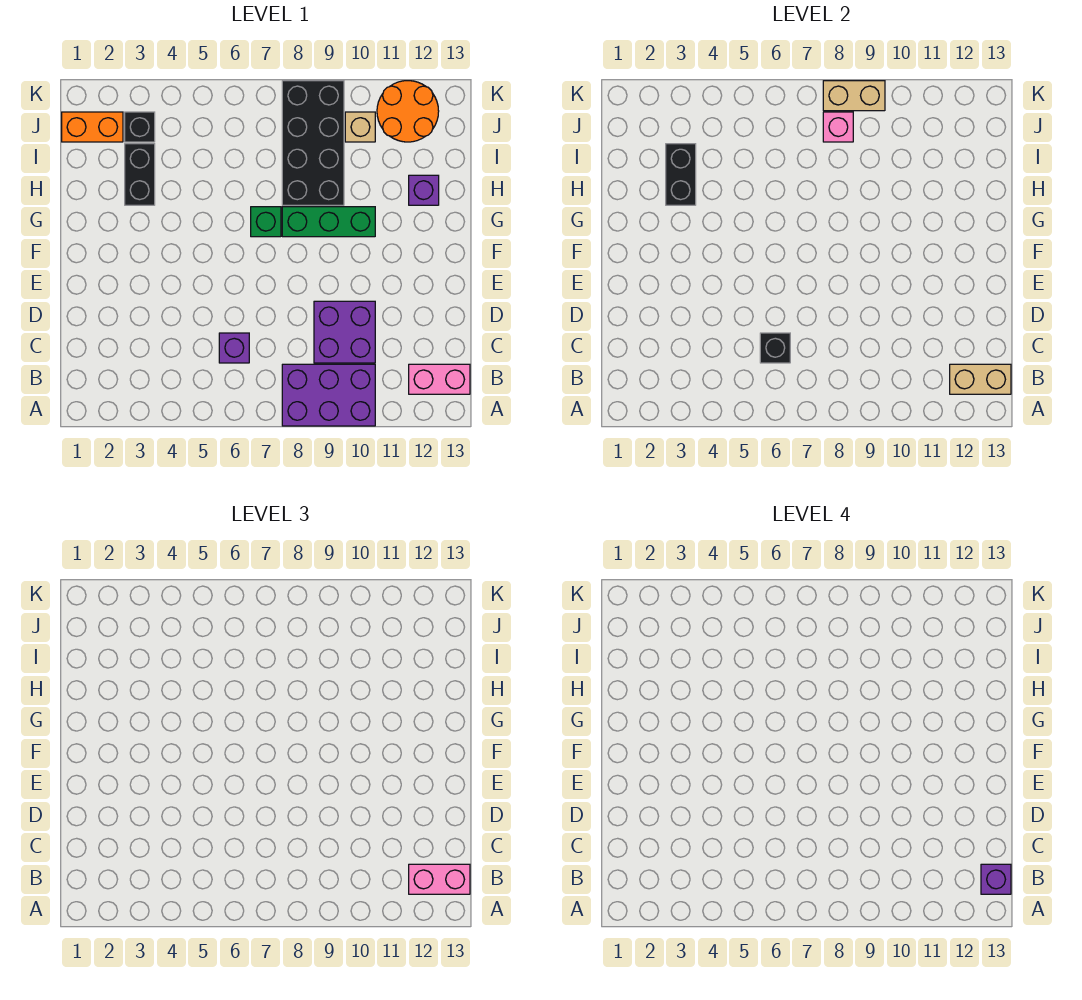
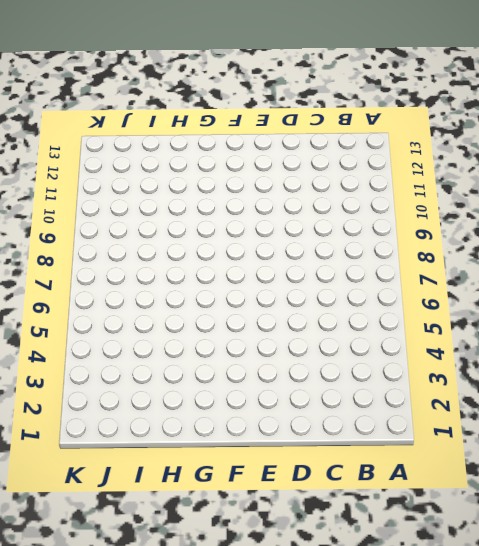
none -> purple 2x3 brick [282,364,375,426]
none -> pink 1x2 brick [409,364,470,394]
none -> purple 1x1 brick [219,333,249,363]

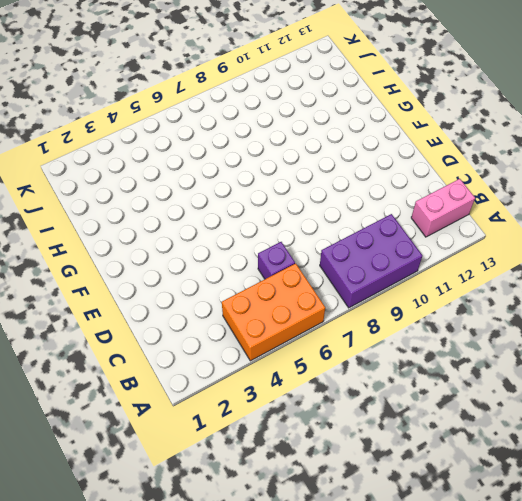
orange 2x3 brick [222,264,325,361] -> none
none -> purple 2x2 brick [314,301,375,363]
none -> green 1x1 brick [251,207,281,237]
none -> green 1x3 brick [282,207,375,237]

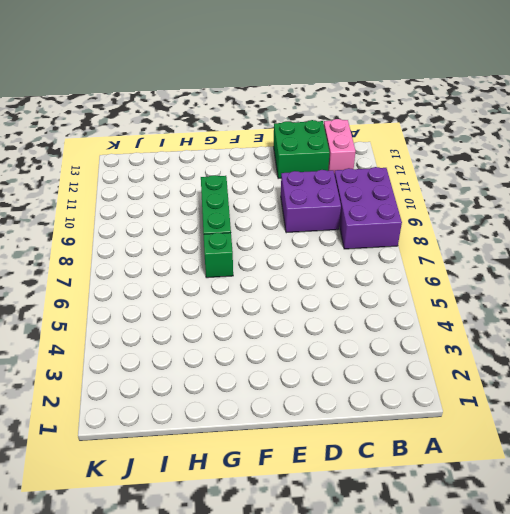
green 2x2 brick [273,120,330,179] -> none
none -> purple 1x1 brick [219,333,249,363]
none -> black 1x2 brick [125,144,155,205]
none -> black 2x4 brick [282,81,344,205]

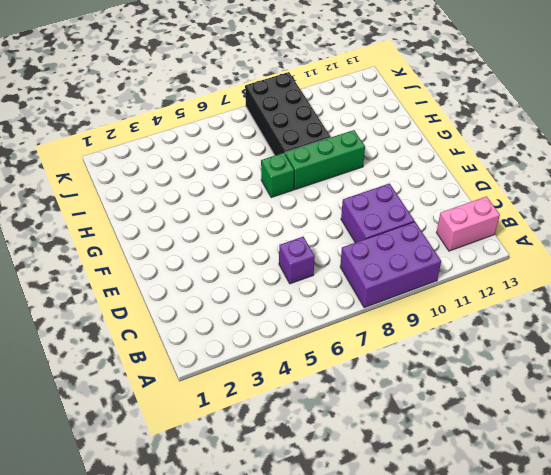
none -> black 1x2 brick [125,144,155,205]
none -> purple 1x1 brick [409,175,439,205]
none -> orange 1x2 brick [62,112,123,142]

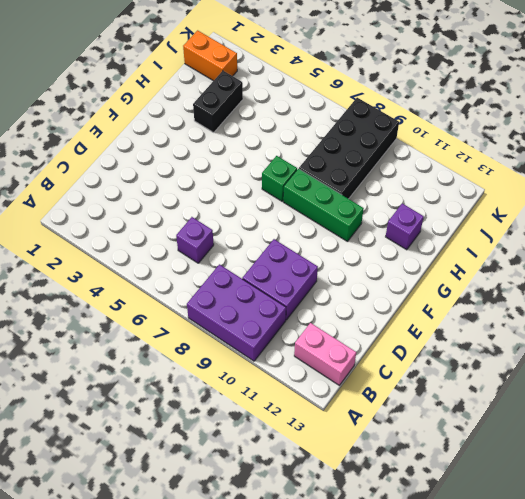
none -> black 1x1 brick [125,112,155,142]
none -> tan 1x1 brick [345,112,375,142]
none -> orange 2x2 round brick [377,81,439,142]

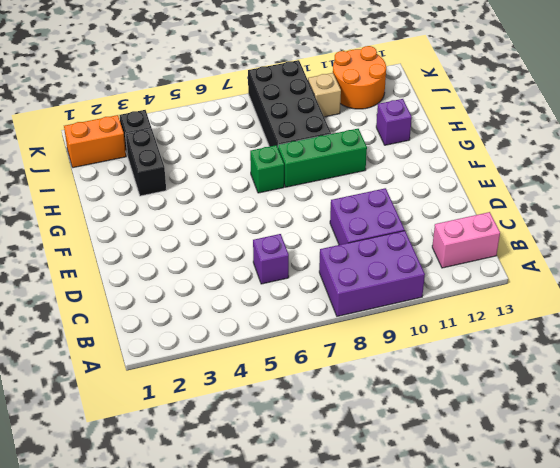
none -> tan 1x2 brick [950,364,1011,394]
none -> black 1x1 brick [760,333,790,363]
none -> black 1x2 brick [666,144,696,205]

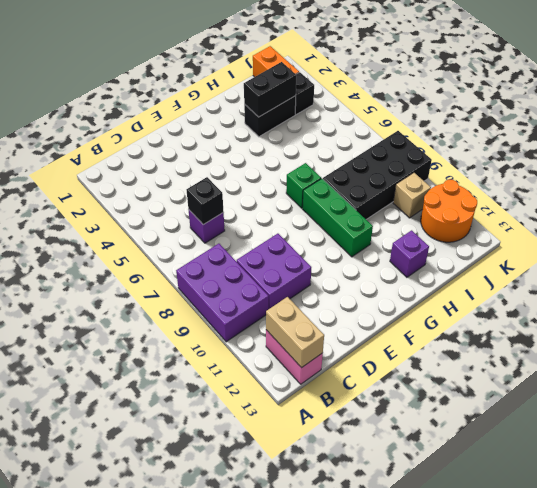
none -> pink 1x1 brick [823,112,853,142]
none -> tan 1x2 brick [823,81,885,111]
none -> pink 1x2 brick [409,864,470,894]

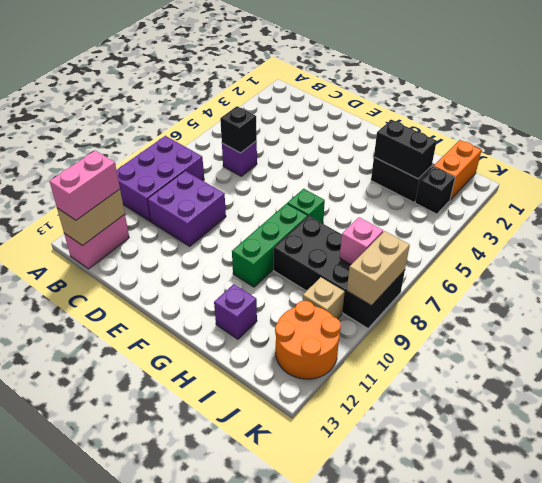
none -> purple 1x1 brick [981,864,1011,894]

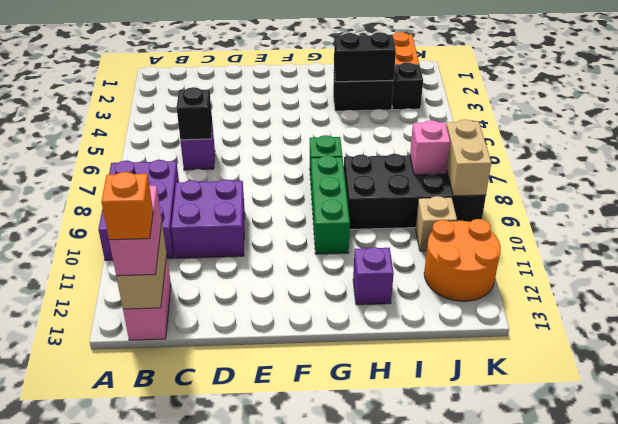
orange 1x1 brick [101,172,153,240] -> purple 1x1 brick [981,864,1011,894]

